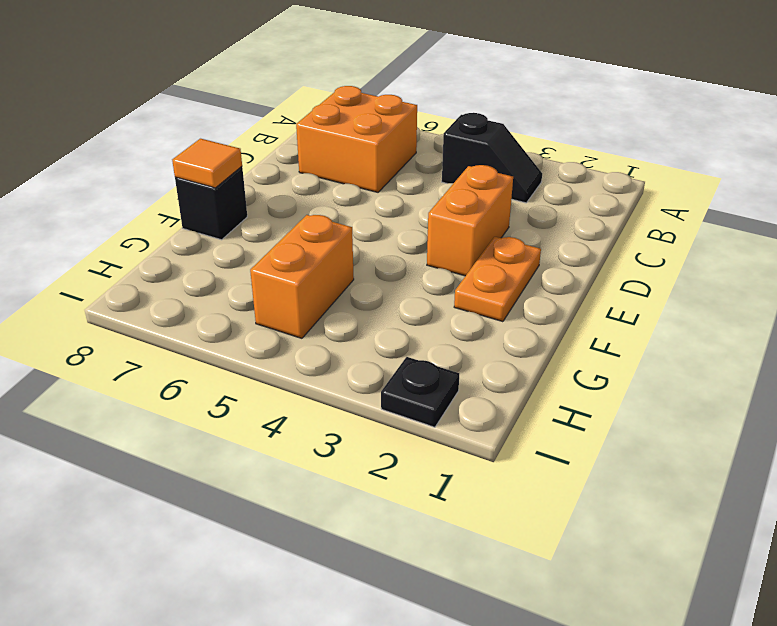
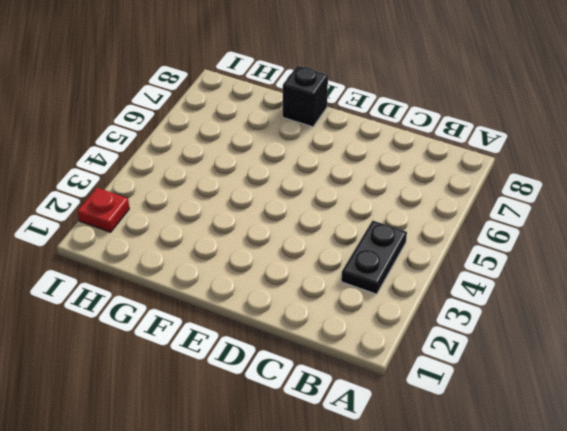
black 1x2 plate [341,220,407,294] -> black 1x2 slope [442,113,542,203]
red 1x1 plate [78,188,129,232] -> black 1x1 plate [381,357,459,427]
none -> orange 2x2 brick [296,86,417,192]
none -> orange 1x2 brick [427,165,513,276]

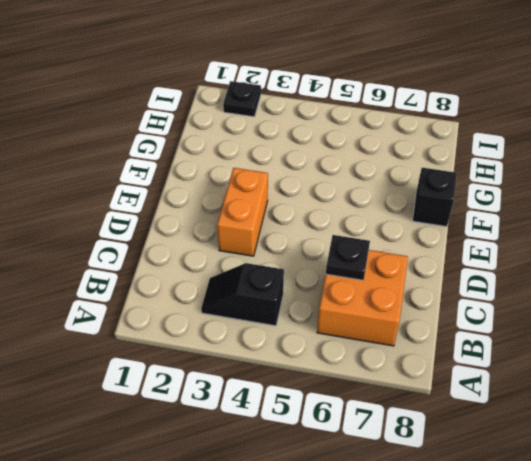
black 1x1 plate [326,235,370,280] -> none
none -> orange 1x2 plate [454,237,541,322]
none -> orange 1x2 brick [250,215,354,338]

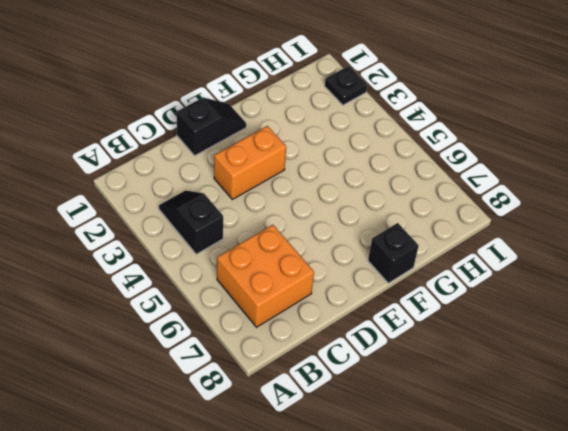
black 1x2 slope [177,98,246,156] -> none
none -> orange 1x2 plate [454,237,541,322]
none -> orange 1x2 brick [250,215,354,338]

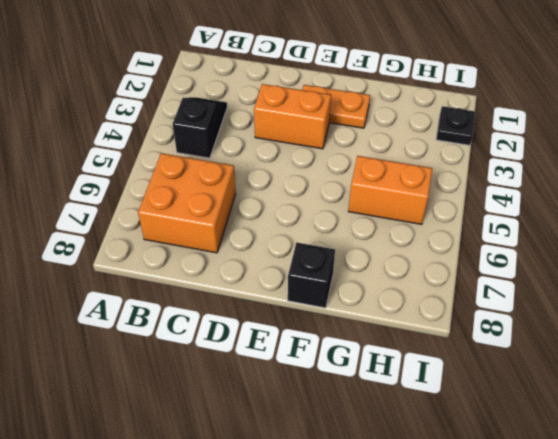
none -> orange 1x1 tile [172,139,242,188]

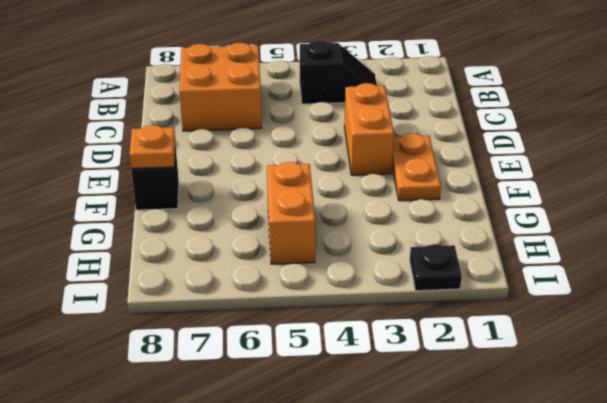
orange 1x1 plate [130,125,175,168] -> orange 1x1 tile [172,139,242,188]

